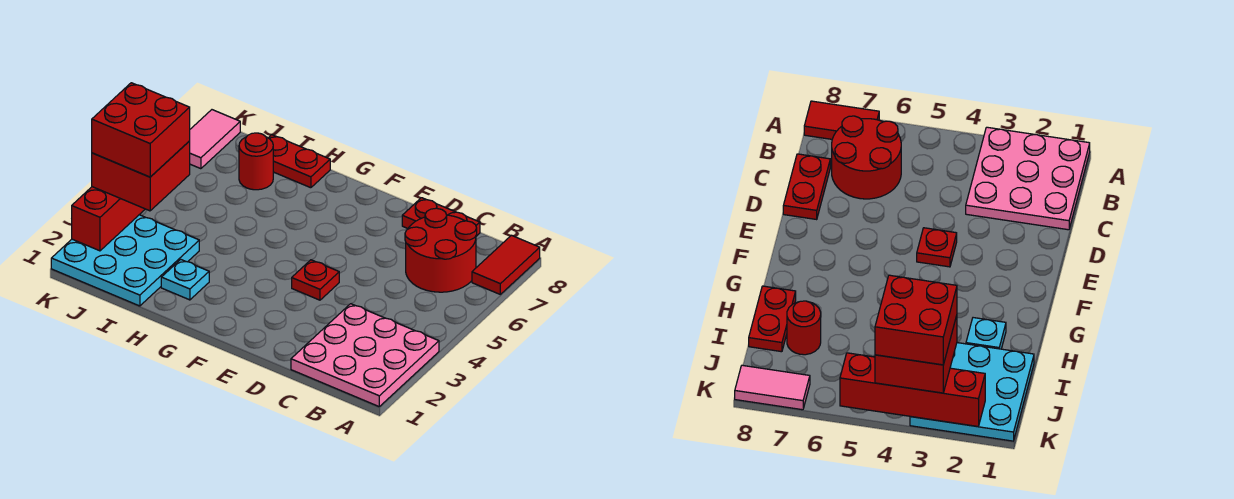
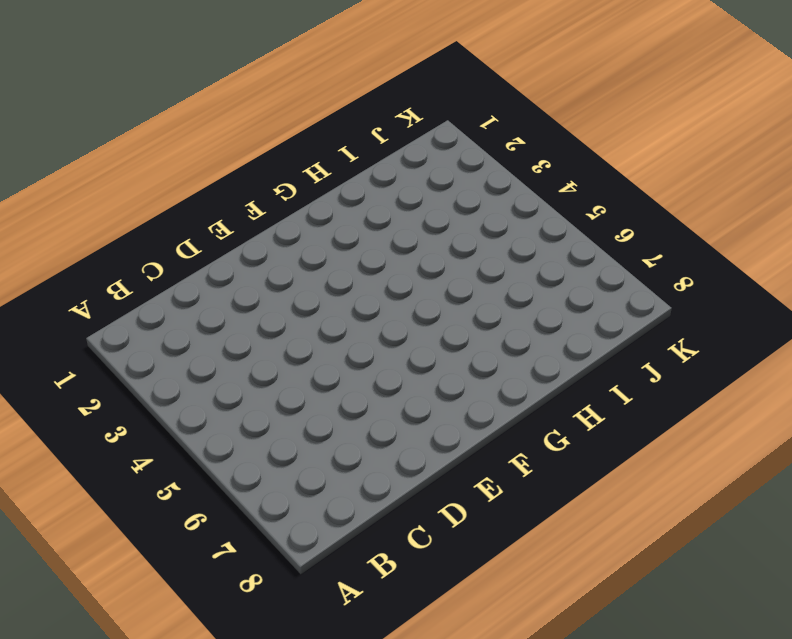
none -> pink 3x3 plate [291,304,439,406]
none -> red 1x2 tile [472,235,540,294]
none -> red 2x2 round brick [405,208,477,292]

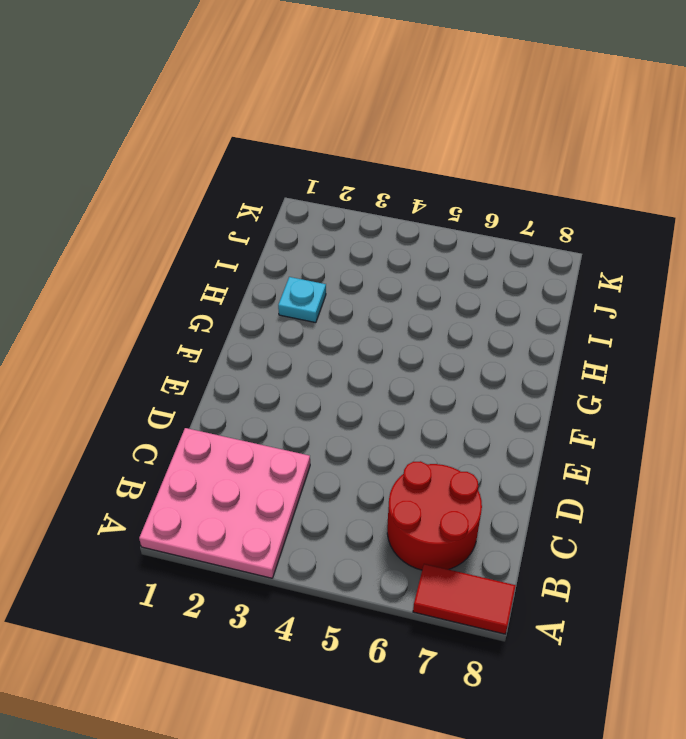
none -> red 1x2 plate [402,198,480,236]
none -> red 1x1 plate [292,260,339,300]
none -> red 1x2 plate [269,135,330,188]

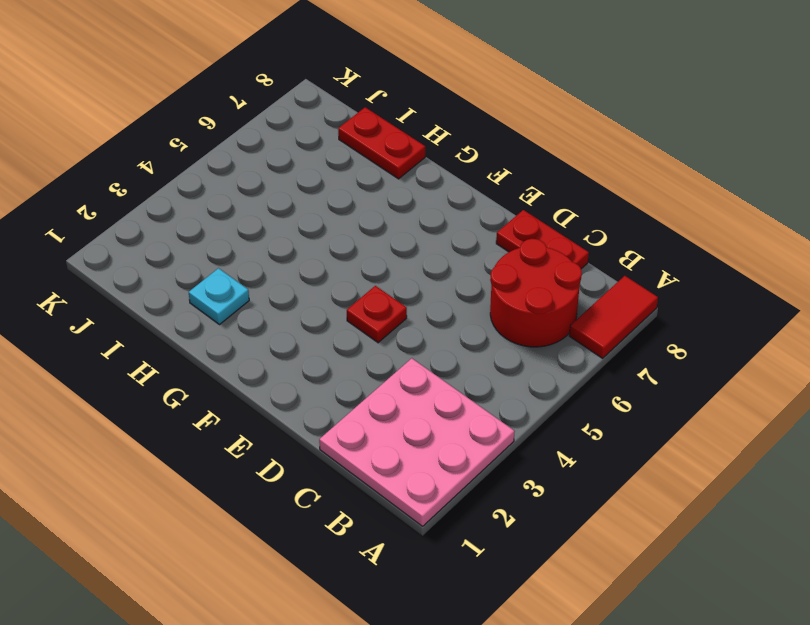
none -> cyan 3x3 plate [51,215,199,306]
none -> red 1x1 round brick [239,133,273,190]
none -> pink 1x2 tile [190,110,240,169]

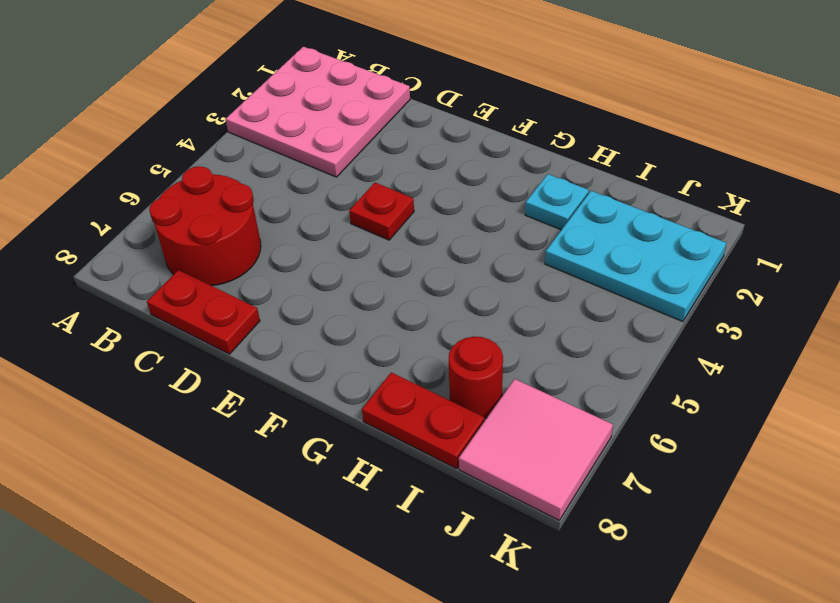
cyan 2x3 plate [545,191,726,322] -> cyan 3x3 plate [51,215,199,306]
pink 2x2 tile [459,379,613,520] -> pink 1x2 tile [190,110,240,169]
none -> red 1x2 tile [472,235,540,294]
none -> red 1x4 brick [72,187,145,251]
none -> red 2x2 brick [92,141,190,211]

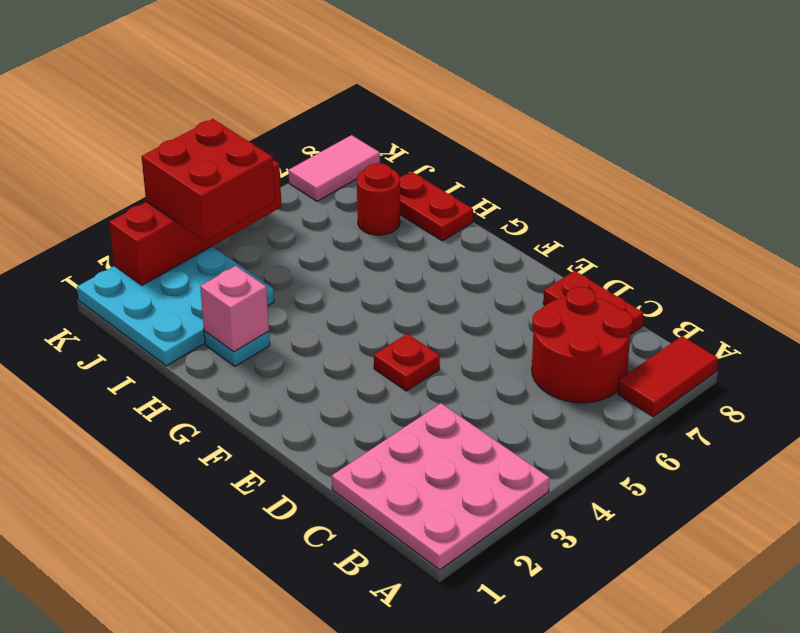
pink 1x1 brick [200,266,269,352] -> none
none -> red 2x2 brick [92,83,190,177]

